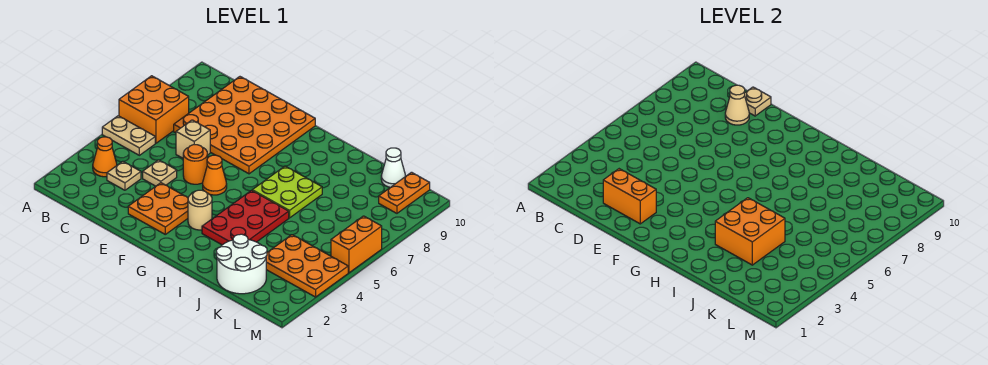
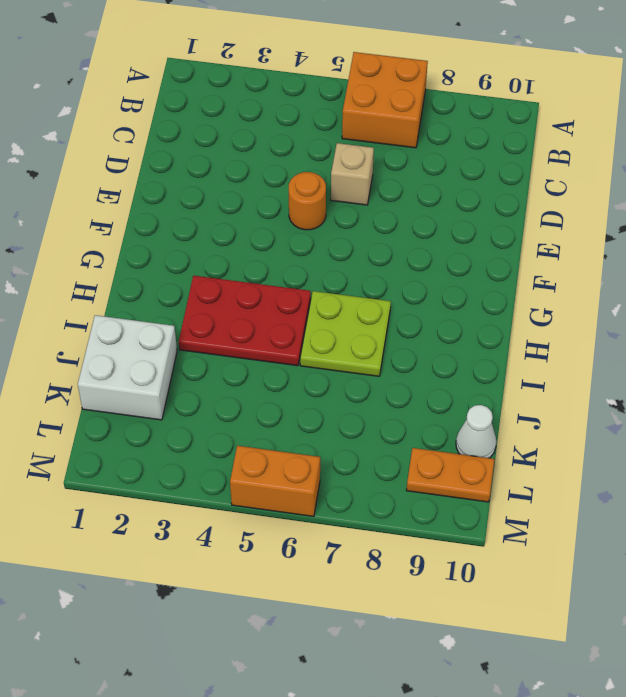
white 2x2 brick [78,315,177,420] -> white 2x2 round brick [216,234,267,294]
none -> tan 1x2 plate [102,116,155,155]
none -> orange 1x1 cone [93,137,117,177]
none -> tan 1x1 plate [107,161,141,190]

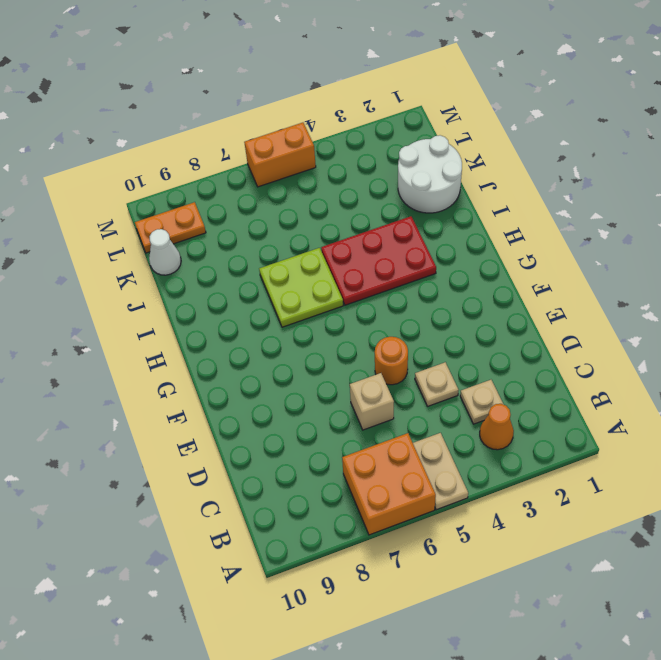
none -> orange 4x4 plate [174,77,315,174]
none -> orange 2x2 plate [128,183,188,234]
none -> orange 1x1 cone [203,155,227,195]

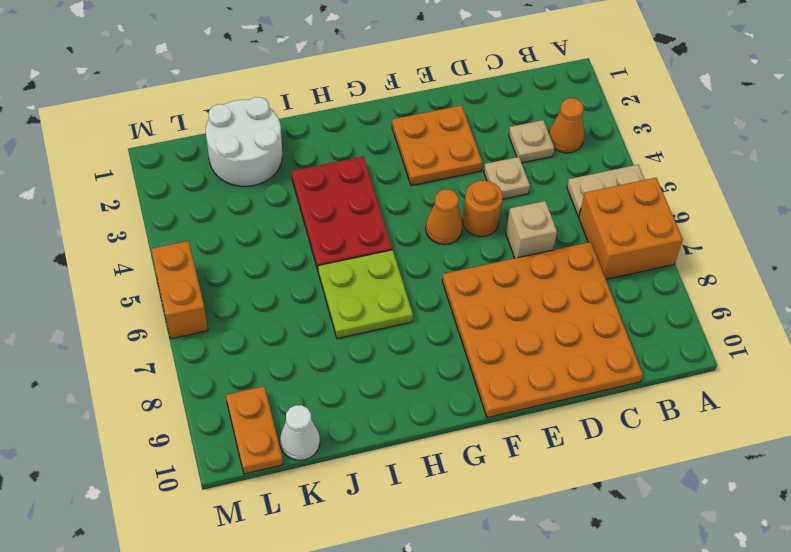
none -> tan 1x1 round brick [188,190,212,230]
none -> orange 2x3 plate [266,235,348,297]
none -> orange 1x2 brick [603,169,656,224]

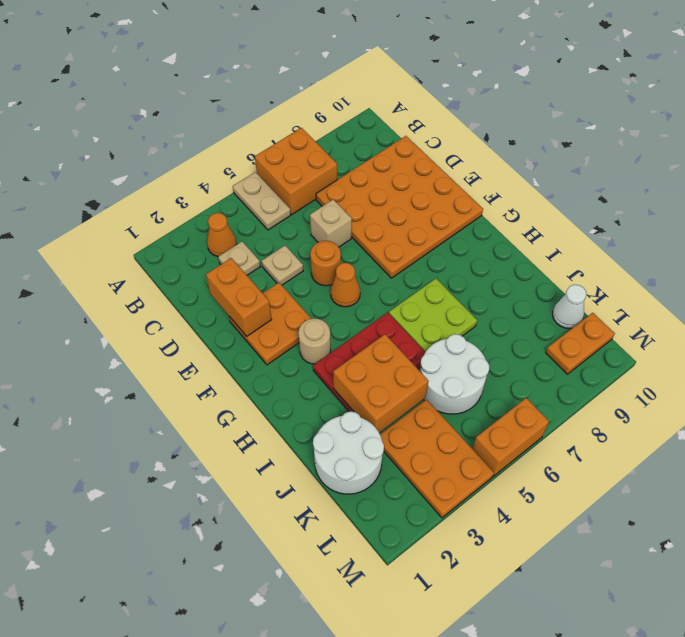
white 2x2 round brick [420,334,489,414] -> none
none -> tan 1x1 cone [725,85,749,125]
none -> tan 1x1 plate [745,87,771,116]

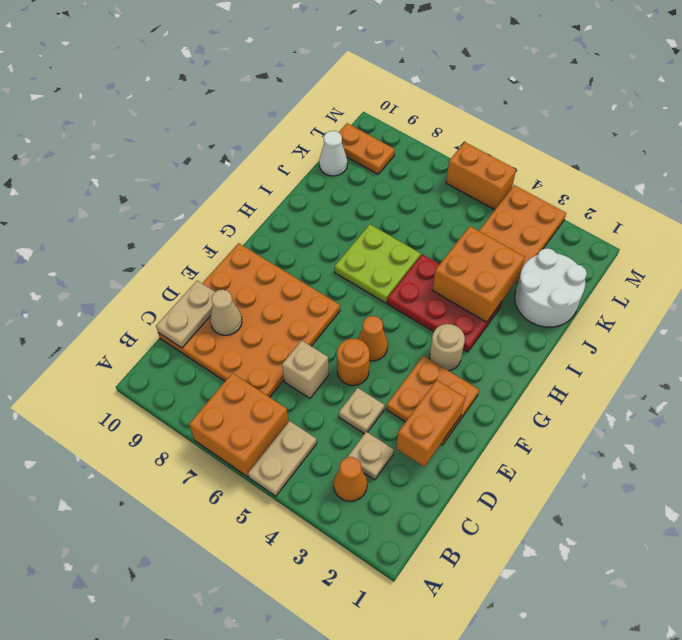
tan 1x2 plate [156,281,215,348] -> tan 1x1 plate [745,87,771,116]

